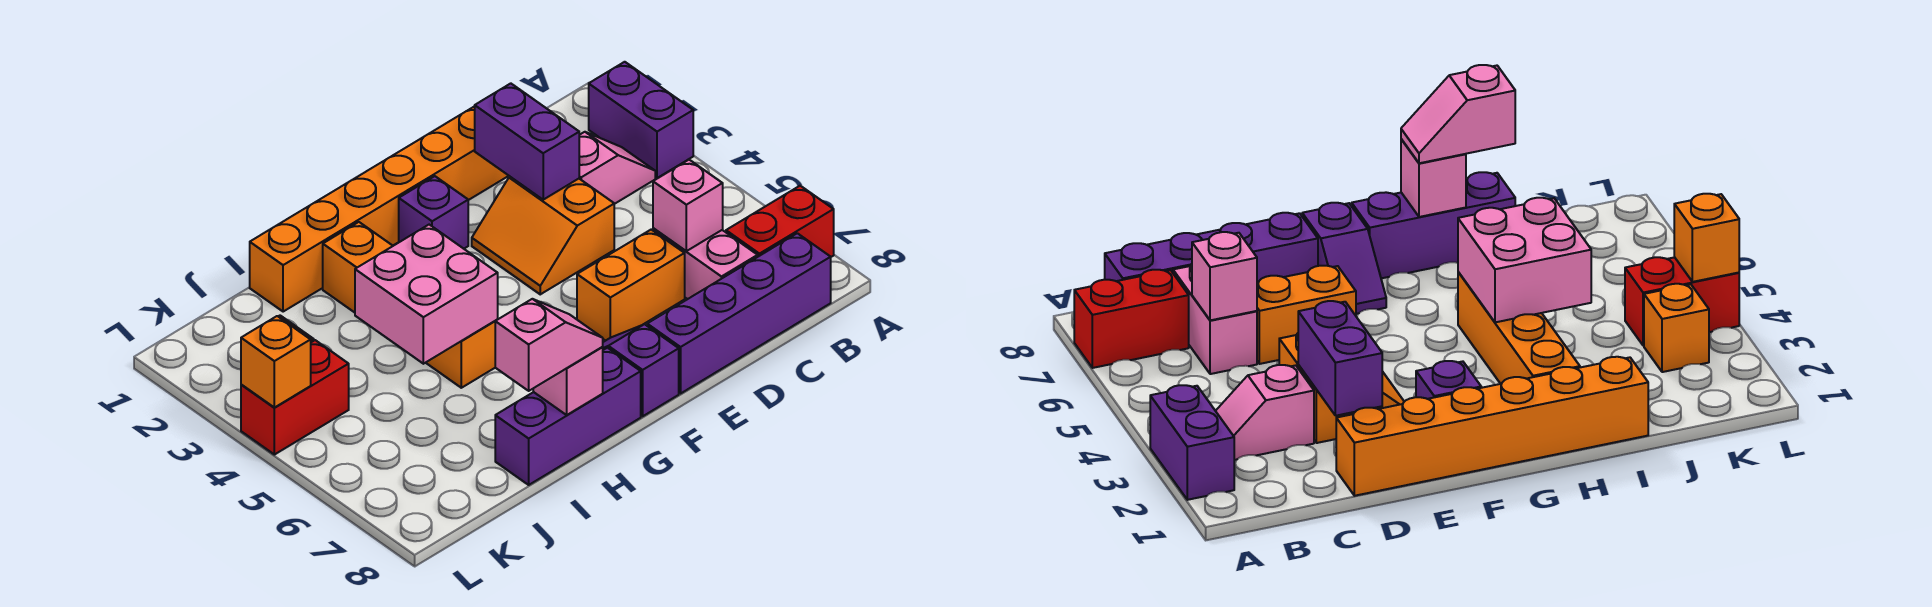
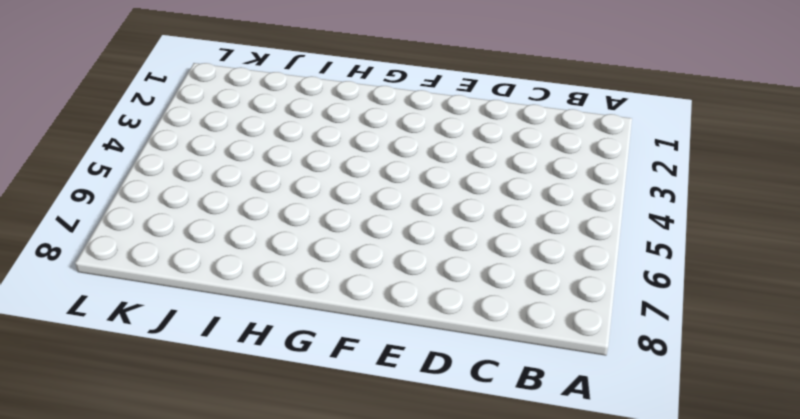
none -> purple 1x2 brick [589,62,693,178]
none -> red 1x2 brick [726,186,834,257]
none -> pink 1x2 slope [579,132,655,204]

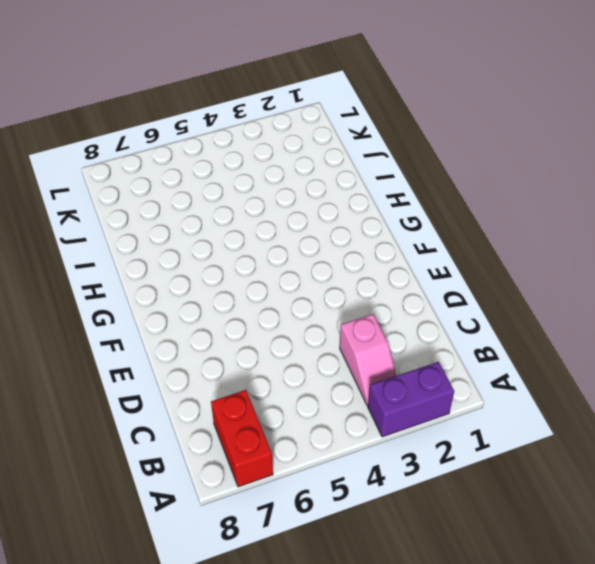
none -> purple 1x4 brick [647,233,831,393]
none -> pink 1x2 brick [653,228,758,299]
none -> orange 1x6 brick [250,106,509,312]

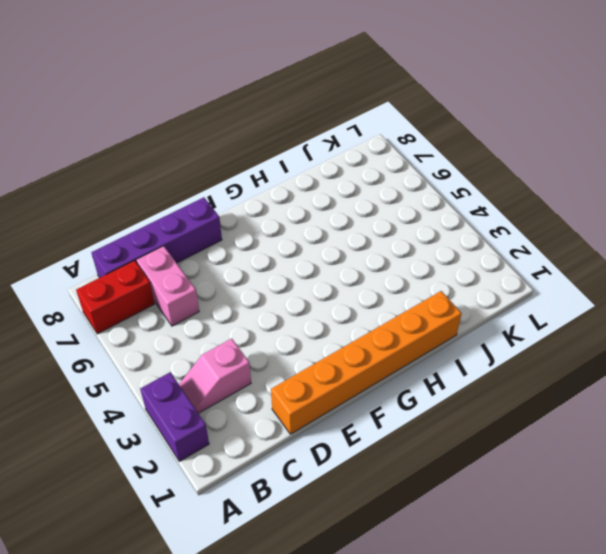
none -> orange 2x2 slope [472,177,614,294]
none -> orange 1x2 brick [577,230,685,341]
none -> purple 1x1 brick [399,176,468,249]

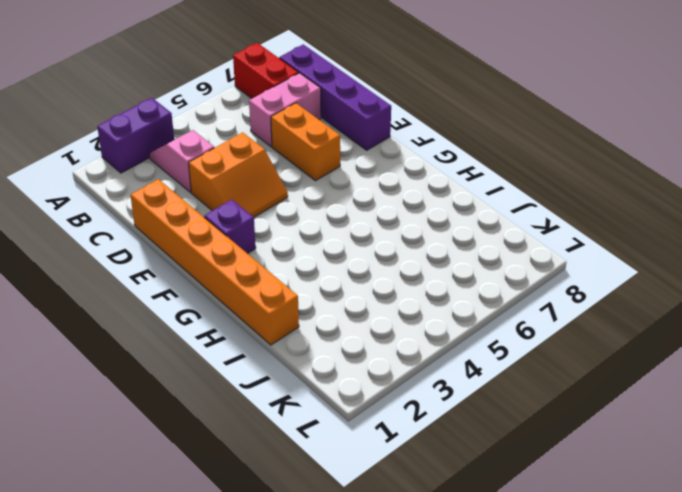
none -> purple 1x2 slope [603,324,679,416]
none -> purple 1x3 brick [495,348,641,485]
none -> orange 1x4 brick [323,222,495,388]

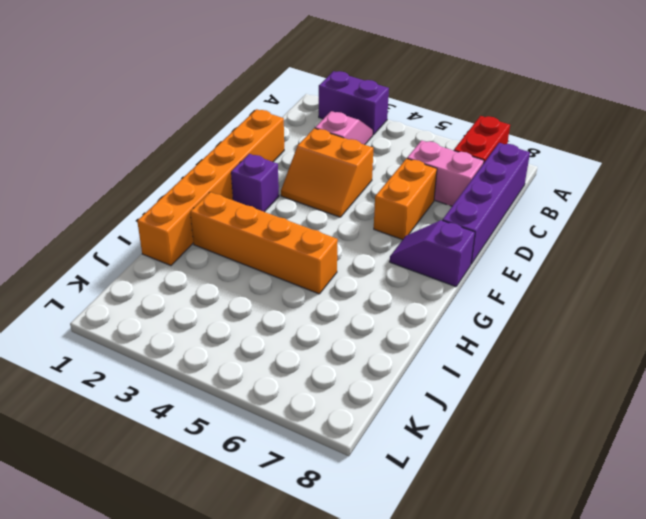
none -> purple 1x3 brick [495,348,641,485]
none -> orange 1x1 brick [1644,284,1709,372]
none -> red 1x2 brick [241,340,349,455]

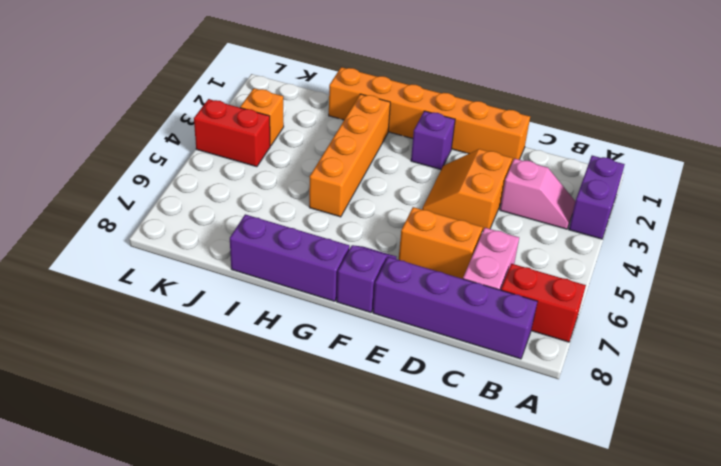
none -> pink 1x1 brick [653,160,723,251]
none -> purple 1x2 brick [475,83,579,200]
none -> pink 2x2 brick [355,225,498,364]

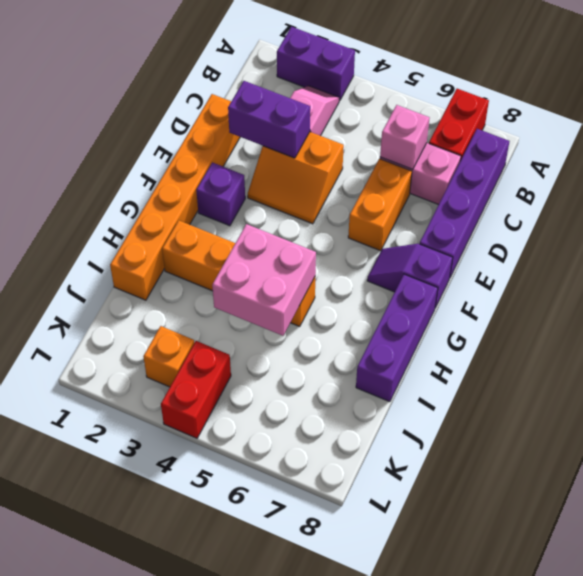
none -> pink 1x1 brick [533,347,603,415]
none -> orange 1x1 brick [241,316,311,408]
none -> pink 1x2 slope [495,299,603,391]

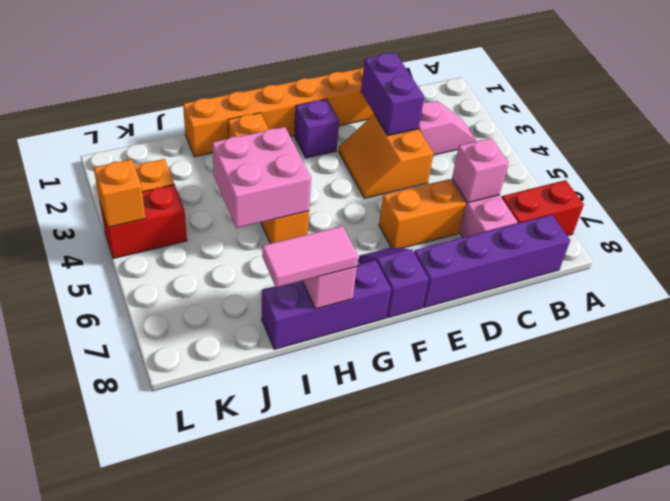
pink 1x2 tile [262,226,358,288] -> pink 1x2 slope [495,299,603,391]
none -> purple 1x2 brick [589,62,693,178]

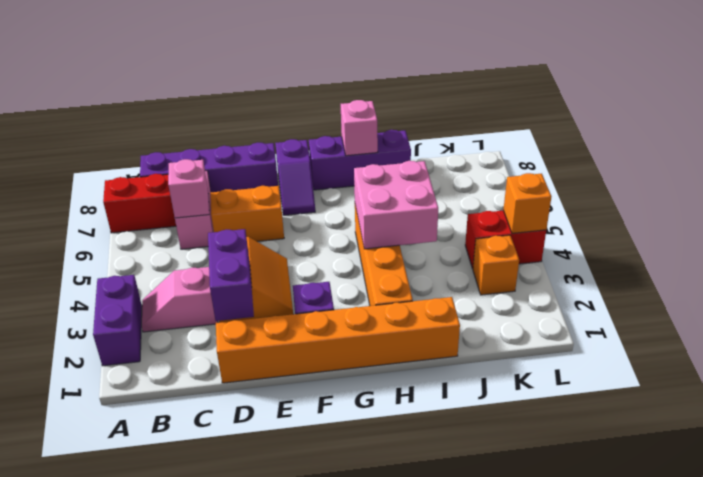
none -> pink 1x2 slope [495,299,603,391]

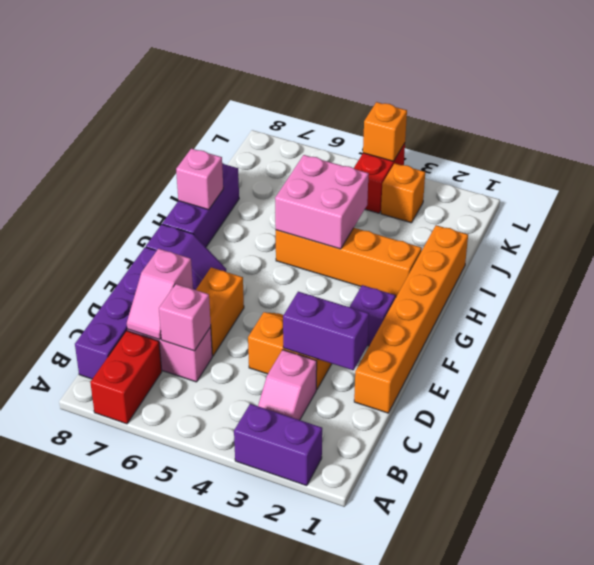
pink 1x2 slope [127,249,193,339] -> pink 1x2 slope moved to [495,299,603,391]

